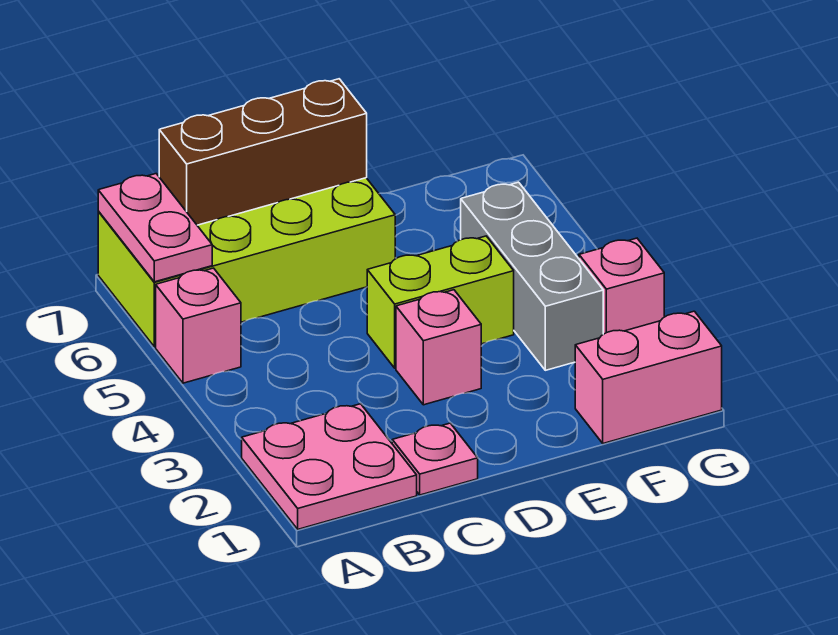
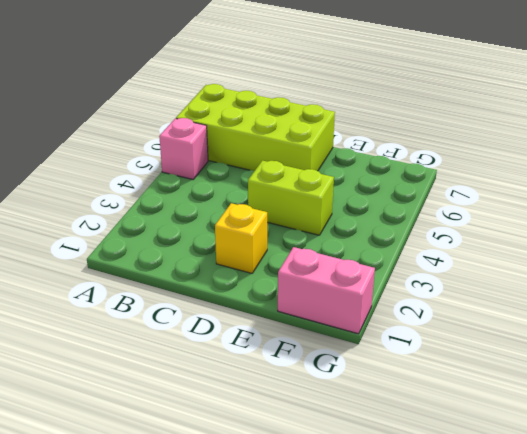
yellow 1x1 brick [215,203,267,273] -> none
none -> pink 2x2 plate [242,404,417,529]
none -> pink 1x1 plate [392,423,478,495]

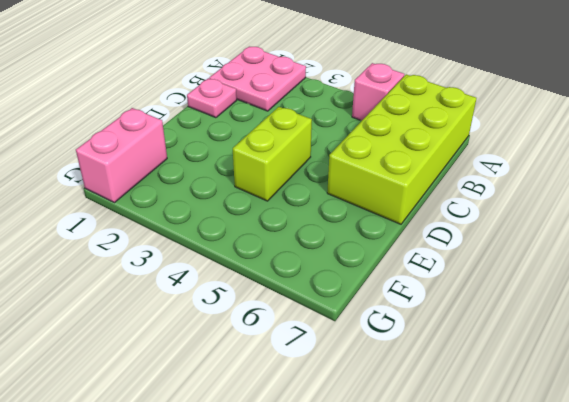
none -> pink 1x1 brick [396,290,481,405]
none -> grey 1x3 brick [461,182,603,370]

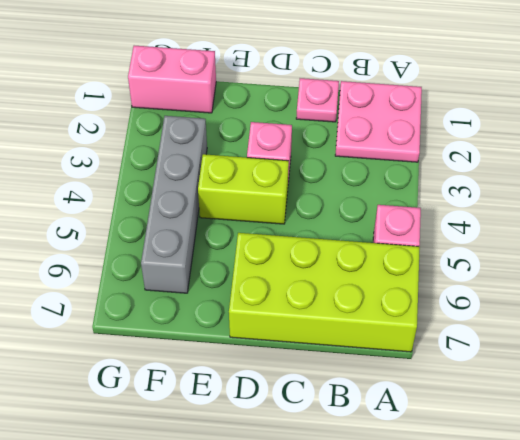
grey 1x4 brick [141,116,207,293] -> grey 1x3 brick [461,182,603,370]
none -> pink 1x1 brick [579,238,664,334]
none -> pink 1x2 plate [98,174,212,282]

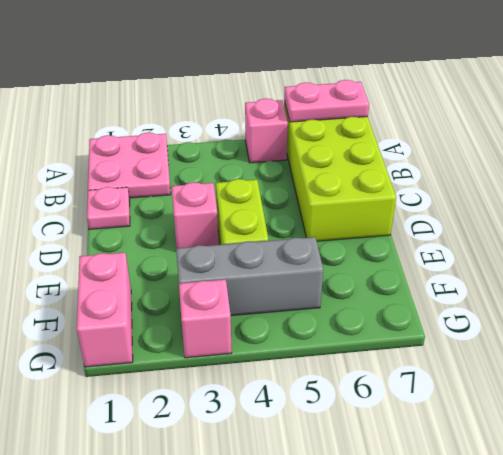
none -> brown 1x3 brick [159,79,367,225]

